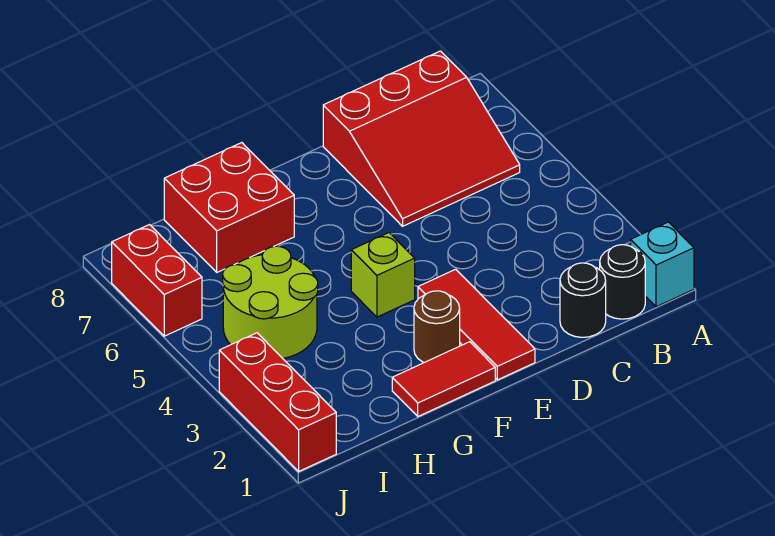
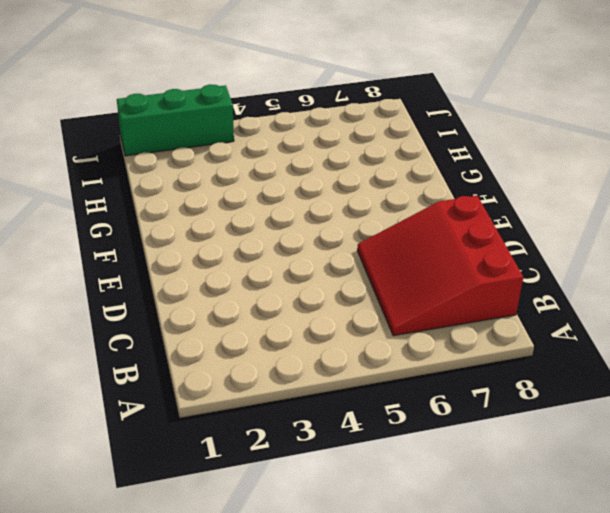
green 1x3 brick [117,84,234,156] -> red 1x3 brick [219,333,336,471]
none -> cyan 1x1 brick [631,222,694,307]
none -> black 1x1 round brick [600,245,645,319]
none -> black 1x1 round brick [560,263,606,337]

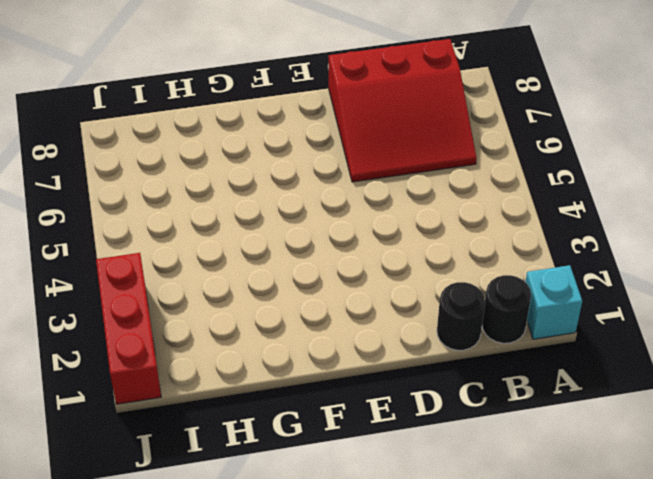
none -> red 1x3 tile [418,269,535,380]
none -> red 1x2 tile [392,342,495,416]
none -> brown 1x1 round brick [414,291,460,362]

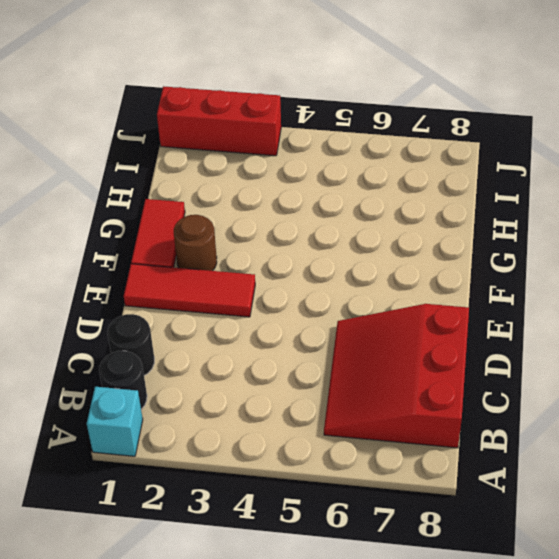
none -> lime 1x1 brick [351,233,415,317]
none -> red 2x2 brick [164,143,294,272]
none -> lime 2x2 round brick [223,246,318,358]

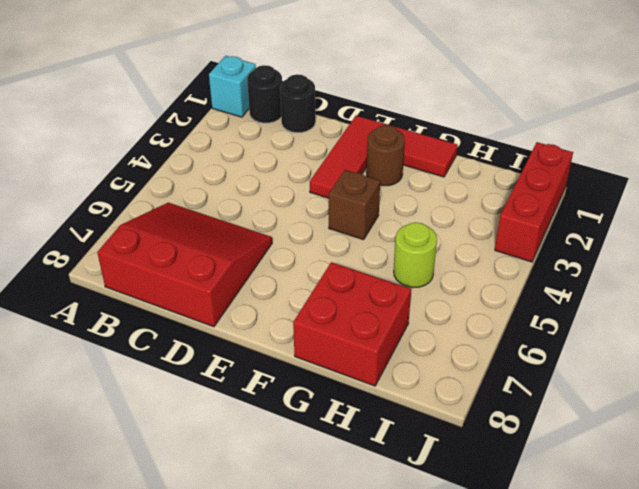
brown 1x1 brick [329,170,380,240] -> lime 1x1 brick [351,233,415,317]
lime 1x1 round brick [394,222,437,288] -> lime 2x2 round brick [223,246,318,358]
none -> red 1x2 brick [112,225,202,336]

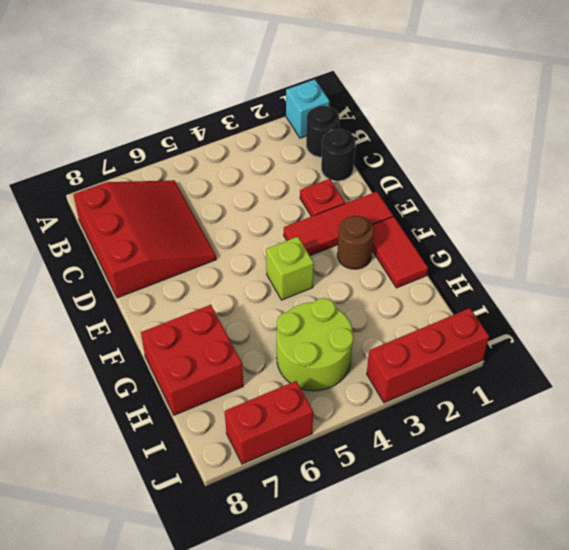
red 1x1 plate [300,179,345,216] -> none

